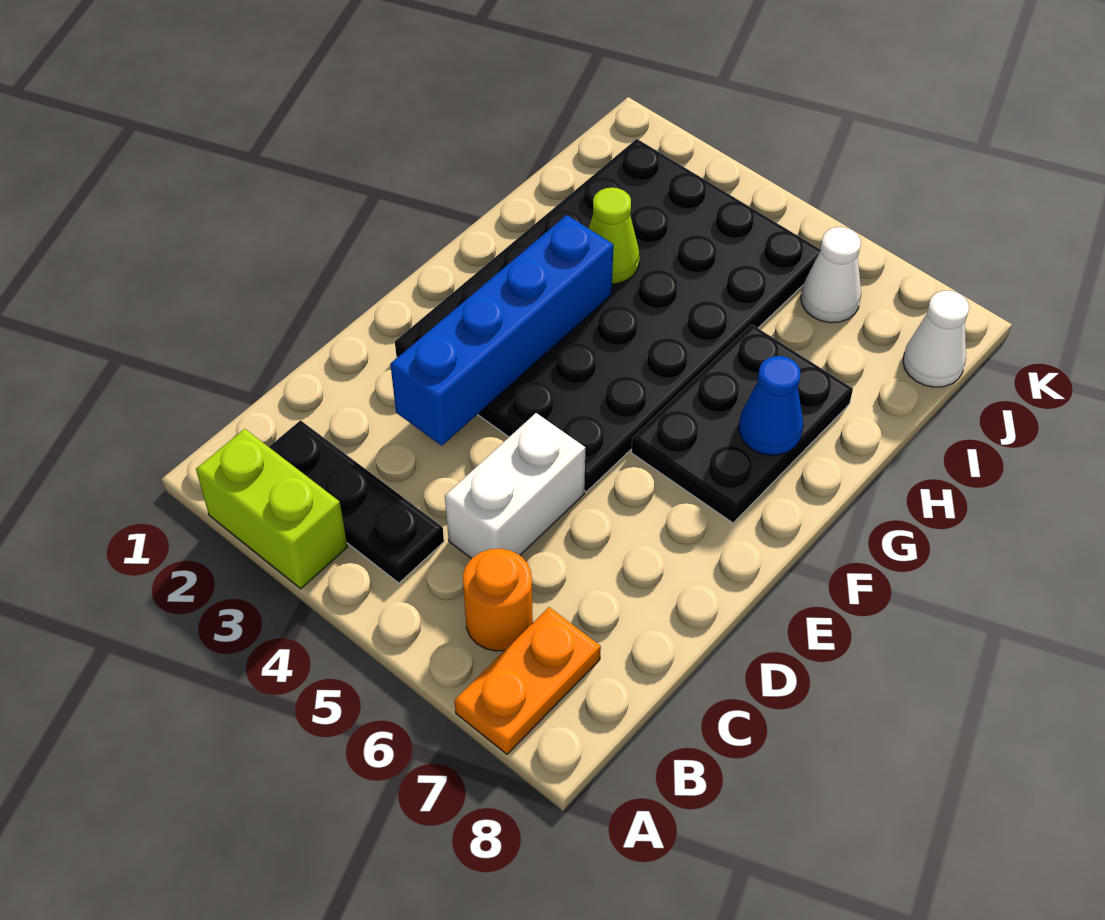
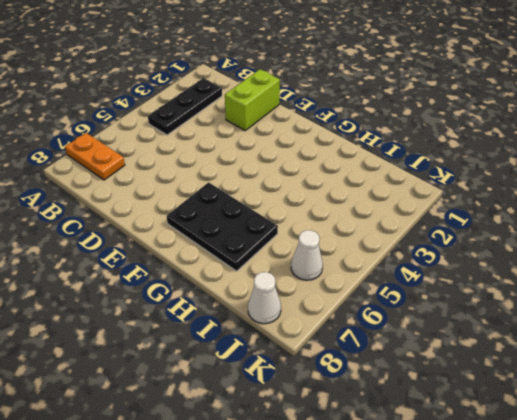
lime 1x2 brick [225,69,280,130] -> lime 1x2 brick moved to [196,429,347,589]
none -> orange 1x1 round brick [463,549,533,651]
none -> white 1x2 brick [445,413,585,559]
none -> black 4x6 plate [395,139,821,492]

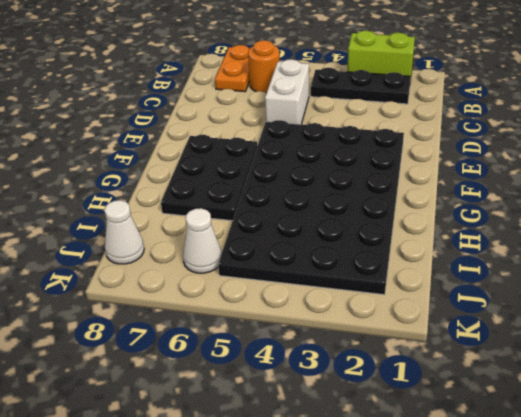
none -> blue 1x4 brick [390,215,614,446]
none -> blue 1x1 cone [739,356,803,455]
none -> lime 1x1 cone [588,188,640,284]

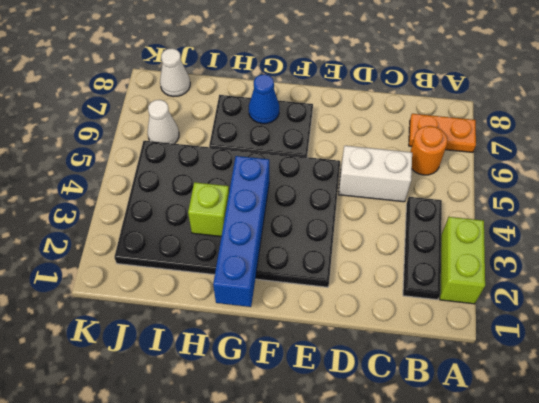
blue 1x4 brick [213,156,269,307] -> blue 1x4 brick turned to [390,215,614,446]
lime 1x1 brick [188,182,229,236] -> lime 1x1 cone [588,188,640,284]

